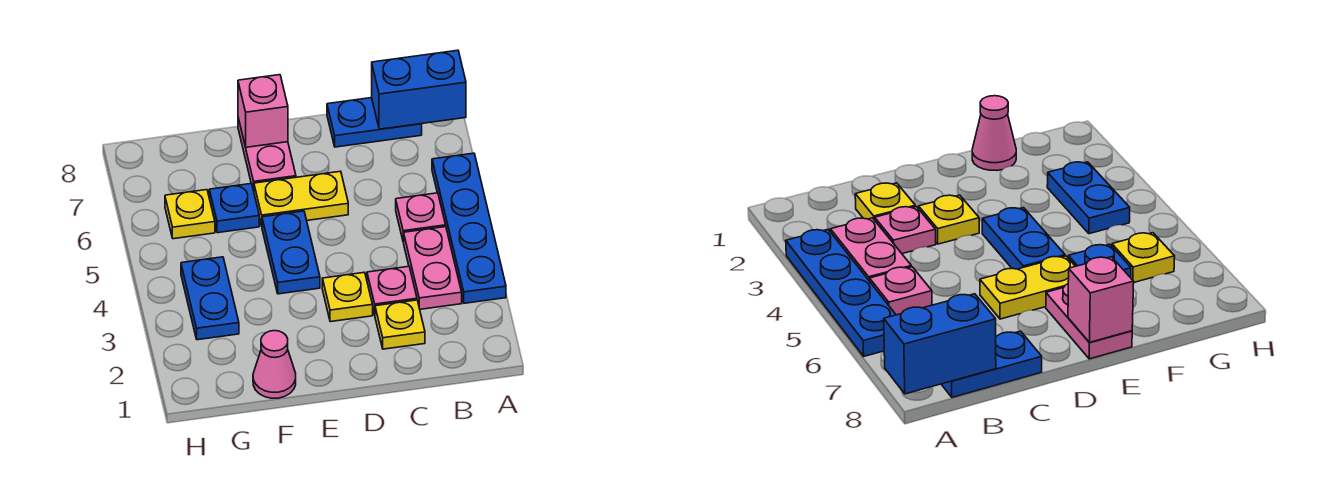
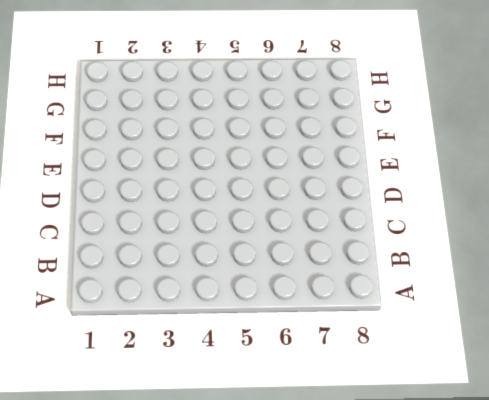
none -> blue 1x4 plate [432,153,506,303]
none -> pink 1x2 plate [404,227,462,309]
none -> pink 1x1 plate [396,193,446,242]

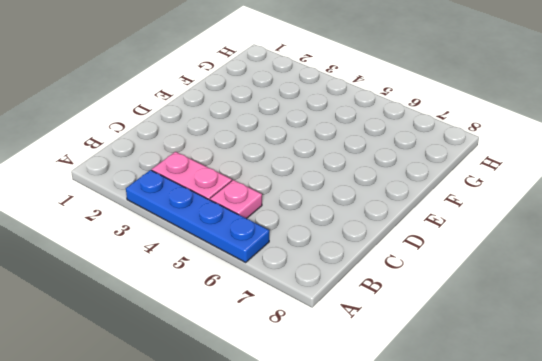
none -> blue 1x2 plate [327,98,422,147]
none -> yellow 1x1 plate [375,300,425,349]
none -> pink 1x1 plate [367,266,417,315]

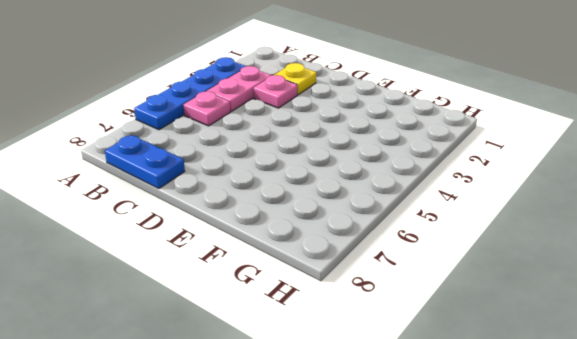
none -> yellow 1x1 plate [322,272,373,322]
none -> yellow 1x2 plate [254,171,348,226]
none -> blue 1x2 plate [262,211,320,294]

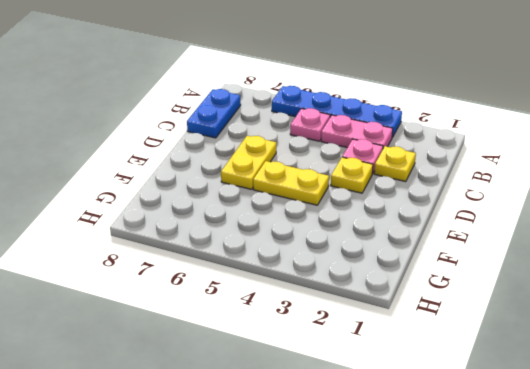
yellow 1x2 plate [253,161,329,205] -> blue 1x2 plate [262,211,320,294]
none -> pink 1x2 plate [238,118,296,190]
none -> pink 1x1 cone [253,331,296,398]
none -> blue 1x1 plate [209,183,259,233]

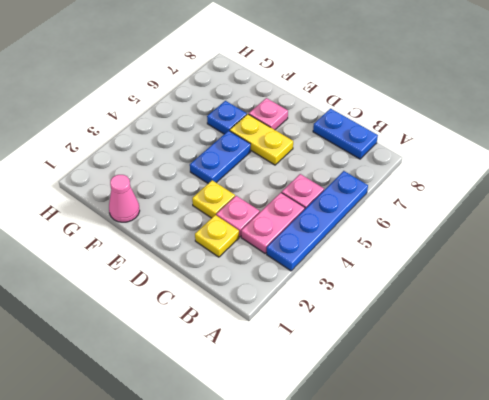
pink 1x1 plate [249,98,288,130] -> pink 1x2 plate [238,118,296,190]
none -> blue 1x2 plate [181,257,239,340]
none -> yellow 1x1 plate [165,190,215,239]
none -> blue 1x2 brick [372,50,466,129]

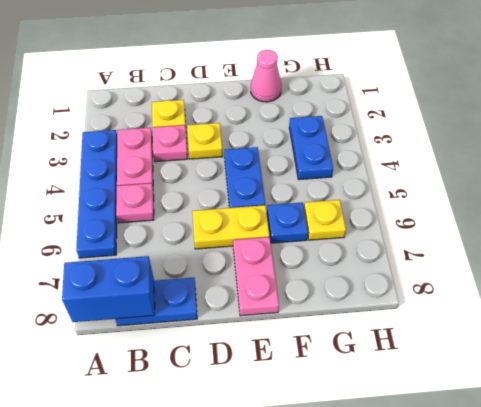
none -> pink 1x1 brick [238,75,288,147]

